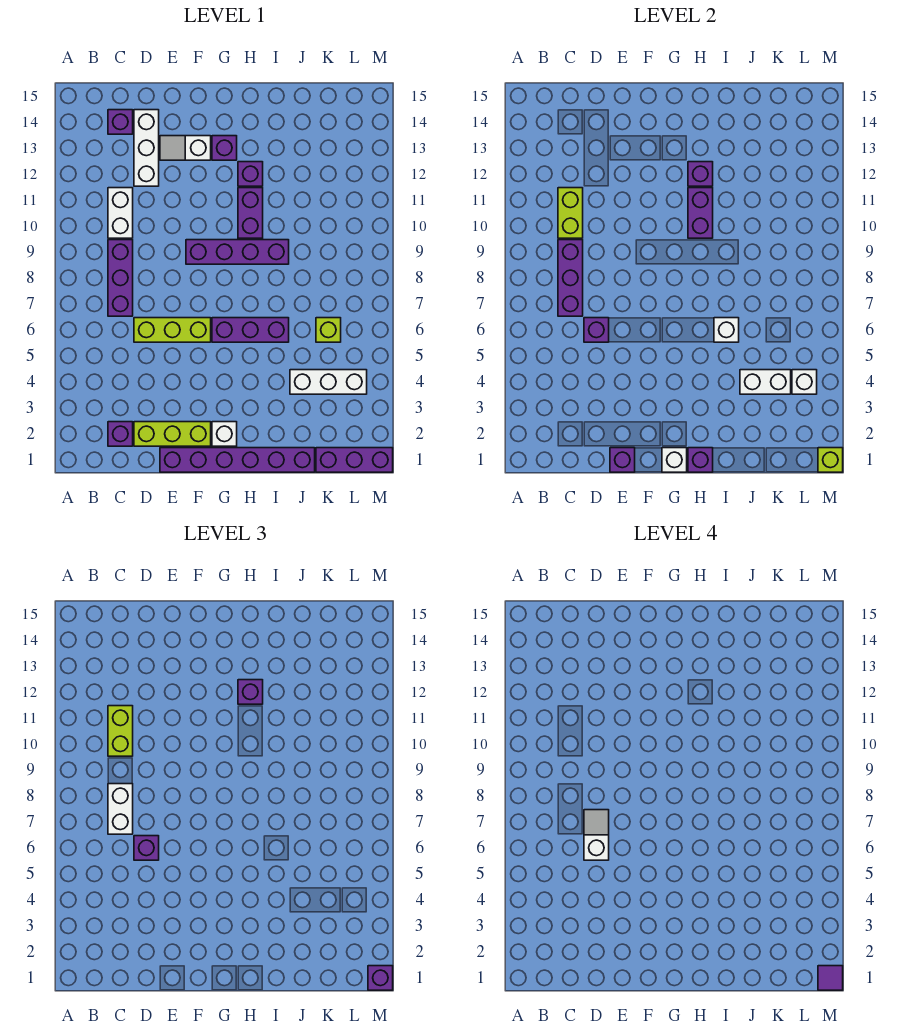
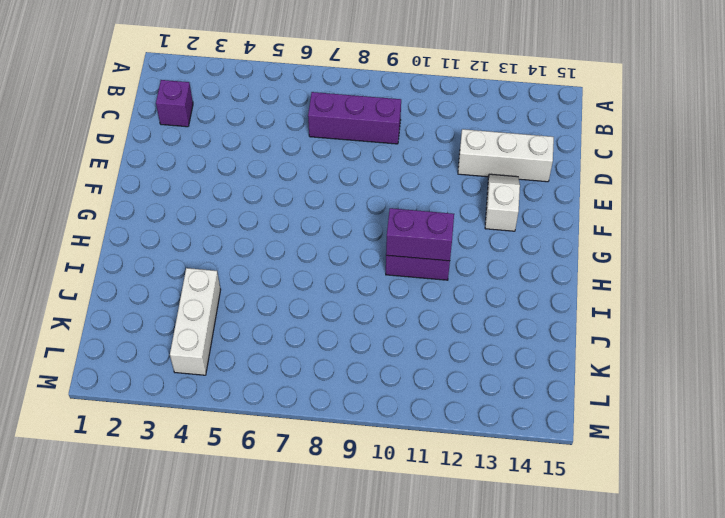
none -> white 1x2 brick [108,188,133,238]
none -> purple 1x1 brick [108,110,133,134]
none -> lime 1x3 brick [134,422,211,446]
none -> lime 1x3 brick [134,318,211,342]

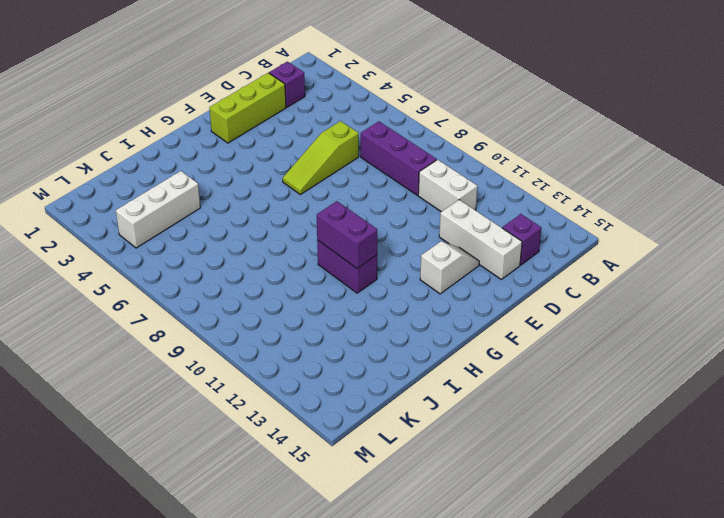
lime 1x3 slope [283,121,359,195] -> lime 1x3 brick [134,318,211,342]
none -> purple 1x6 brick [160,448,315,472]
none -> purple 1x4 brick [186,240,289,264]
none -> white 1x1 brick [212,422,237,446]
none -> purple 1x3 brick [212,318,289,342]

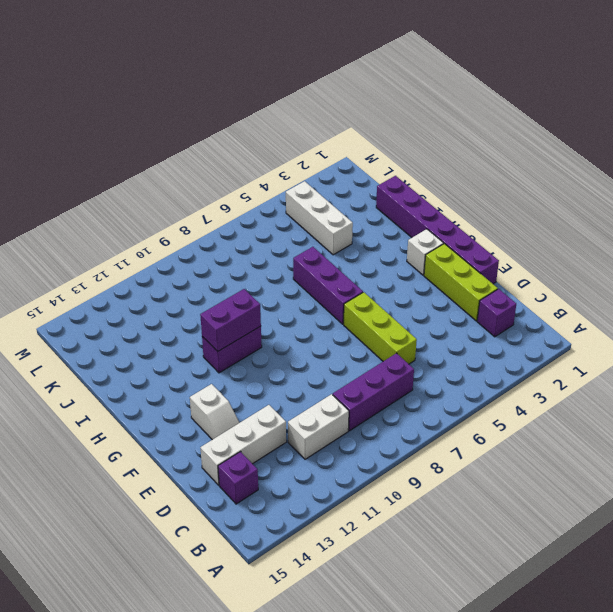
none -> purple 1x4 brick [186,240,289,264]
none -> purple 1x1 brick [212,136,237,160]
none -> purple 1x1 brick [238,162,263,186]
none -> purple 1x3 brick [316,448,393,472]

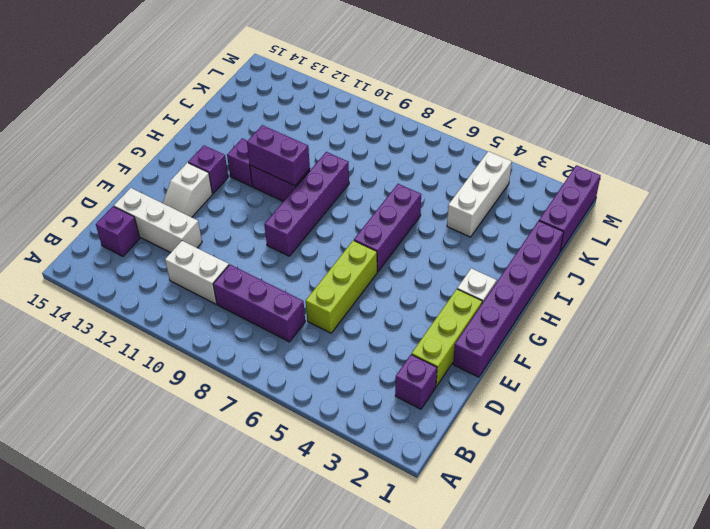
none -> lime 1x1 brick [316,318,341,342]
none -> purple 1x3 brick [558,240,583,316]
none -> lime 1x2 brick [558,188,583,238]
none -> purple 1x1 brick [584,318,609,342]

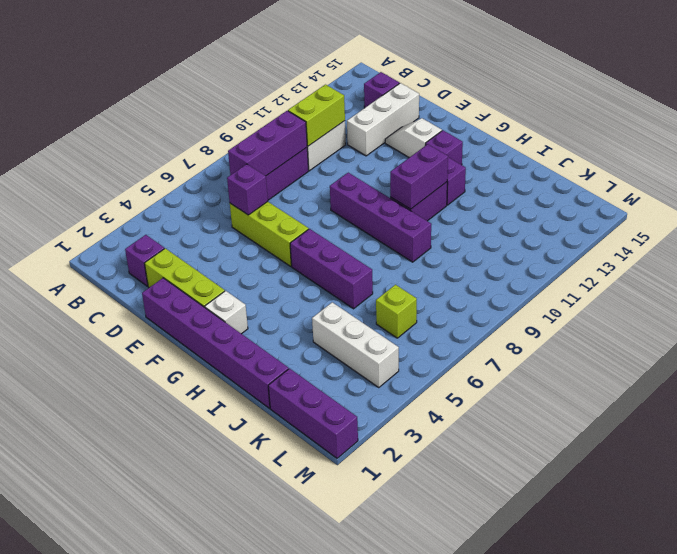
none -> purple 1x1 brick [610,448,635,472]
none -> white 1x1 brick [662,448,687,472]
none -> purple 1x1 brick [688,448,713,472]
none -> purple 1x1 brick [688,162,713,186]

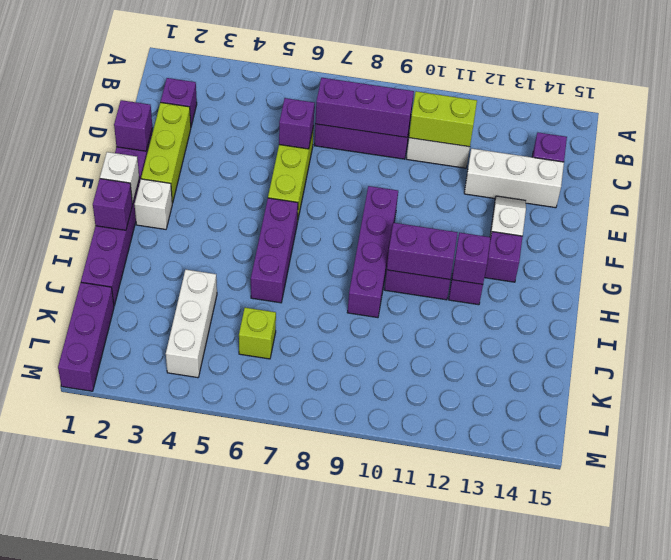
none -> white 1x1 brick [714,318,739,342]
none -> white 1x2 brick [740,370,791,394]
none -> white 1x1 brick [792,370,817,394]
none -> lime 1x1 brick [818,448,843,472]

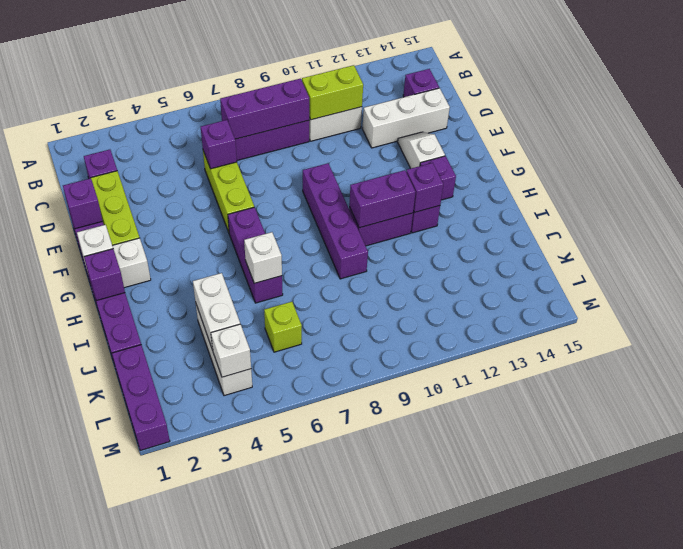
none -> lime 1x1 brick [818,448,843,472]
none -> white 1x2 brick [108,784,133,834]
none -> lime 1x2 brick [108,706,133,756]
none -> purple 1x1 brick [134,836,159,860]

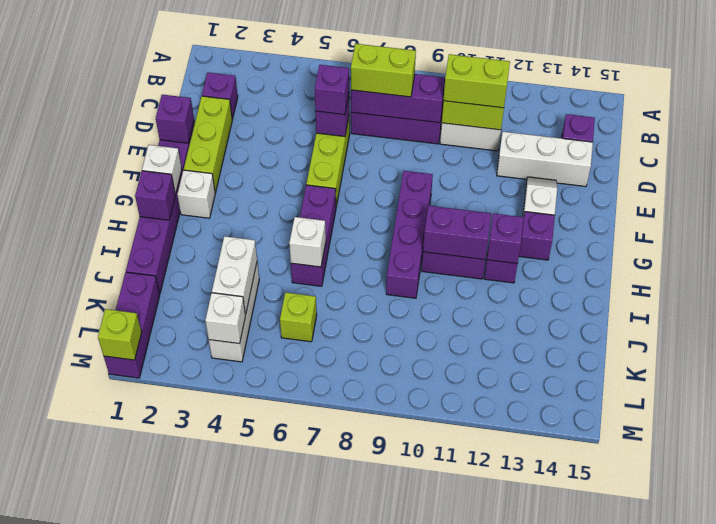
lime 1x2 brick [351,44,416,97] -> white 1x2 brick [108,784,133,834]
none -> purple 1x1 brick [238,680,263,704]
none -> purple 1x1 brick [368,966,393,990]
none -> white 1x2 slope [584,810,609,860]
none -> purple 1x1 tile [818,966,843,990]

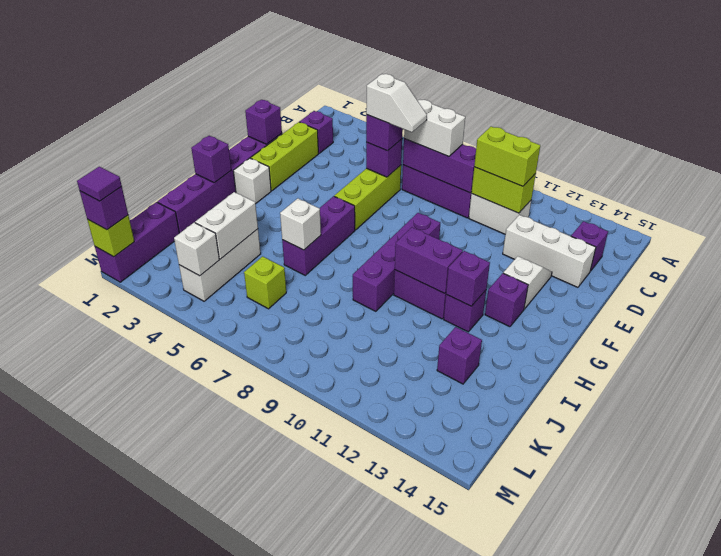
purple 1x1 brick [437,327,482,384] -> purple 1x1 brick moved to [238,680,263,704]
none -> white 1x1 brick [662,448,687,472]

